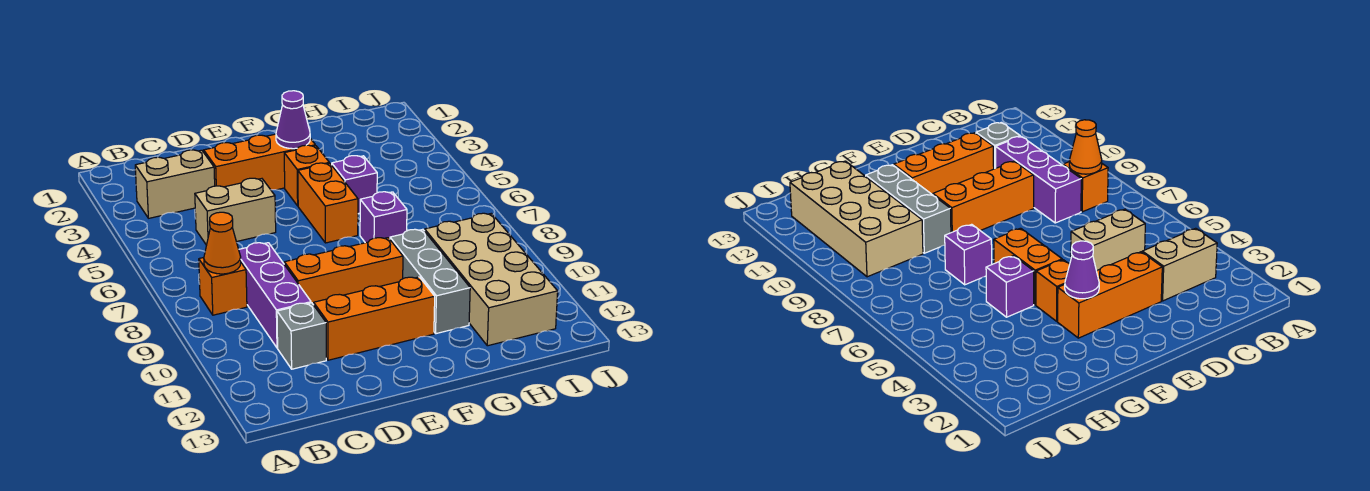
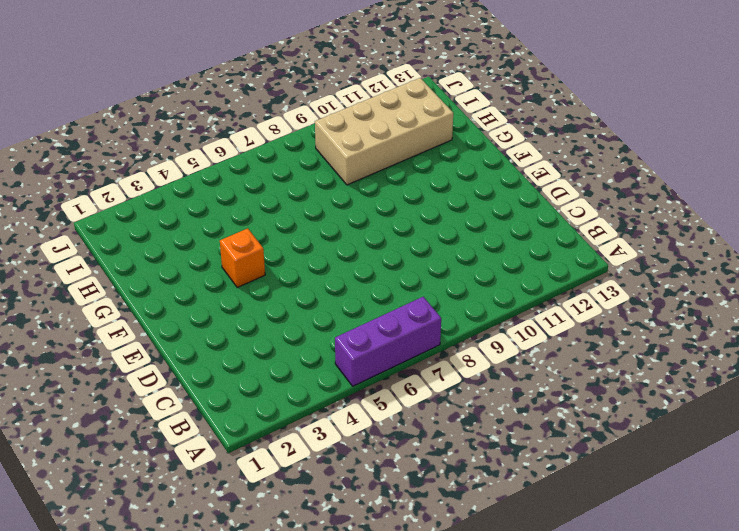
purple 1x3 brick [335,297,441,386] -> purple 1x3 brick moved to [239,243,311,348]
none -> tan 1x2 brick [135,150,215,218]
none -> orange 1x1 brick [199,258,247,315]
none -> tan 1x2 brick [195,178,276,245]

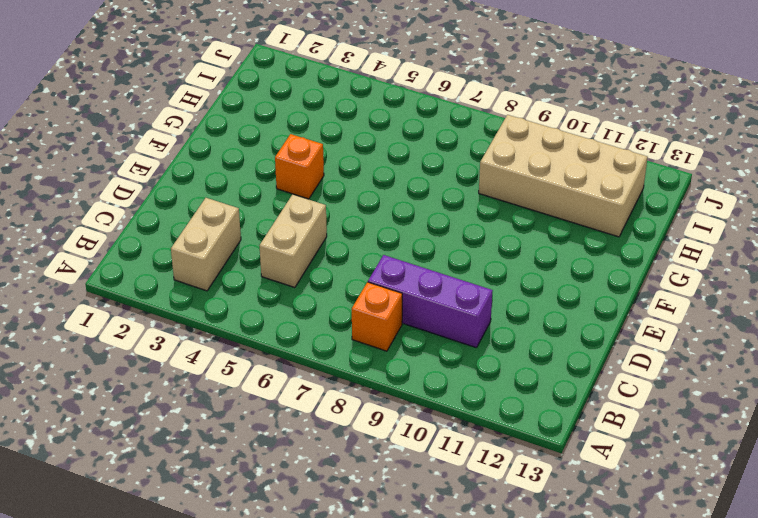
none -> grey 1x1 brick [277,303,326,369]
none -> orange 1x3 brick [204,134,315,190]
none -> orange 1x3 brick [284,238,403,305]

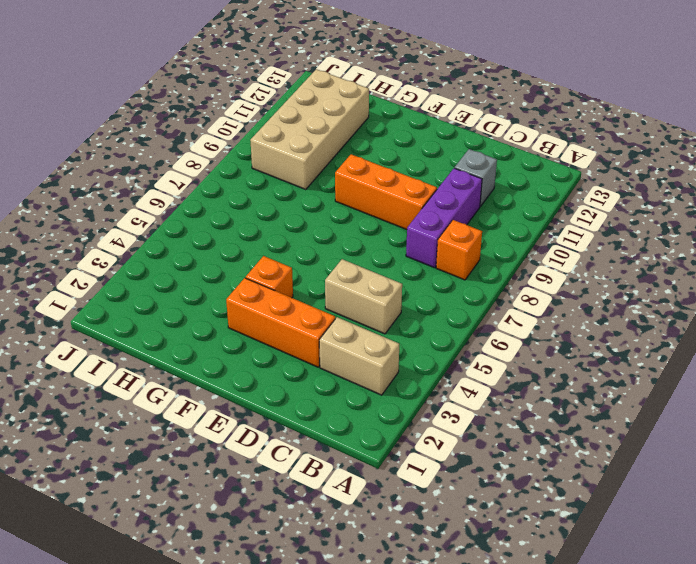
none -> orange 1x3 brick [314,277,435,360]
none -> orange 1x2 brick [298,163,358,243]
none -> purple 1x1 brick [332,156,377,214]

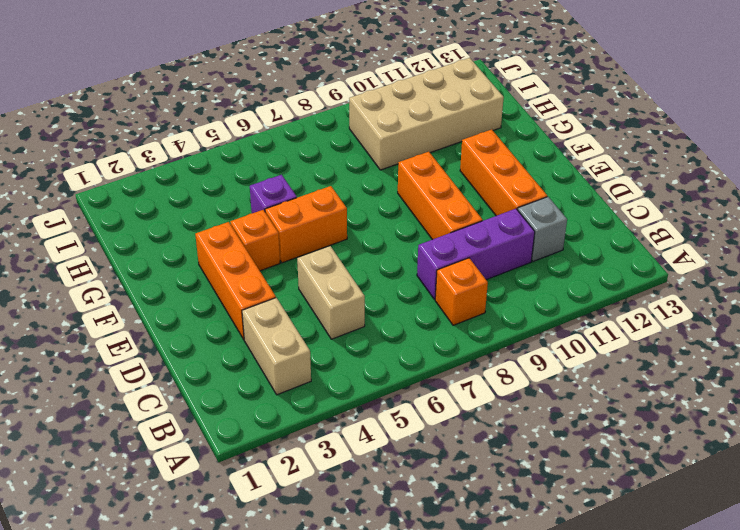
none -> purple 1x1 brick [360,192,407,243]
none -> grey 1x3 brick [390,229,470,334]
none -> orange 1x1 cone [204,212,241,274]

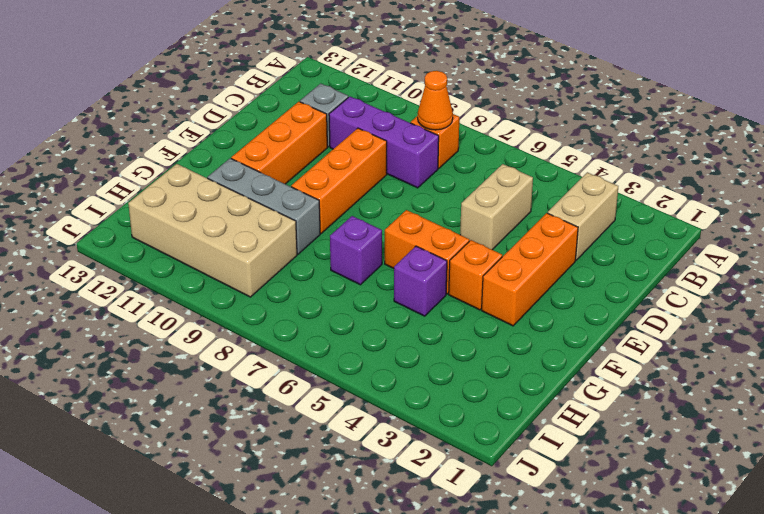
none -> purple 1x1 cone [276,91,310,149]

